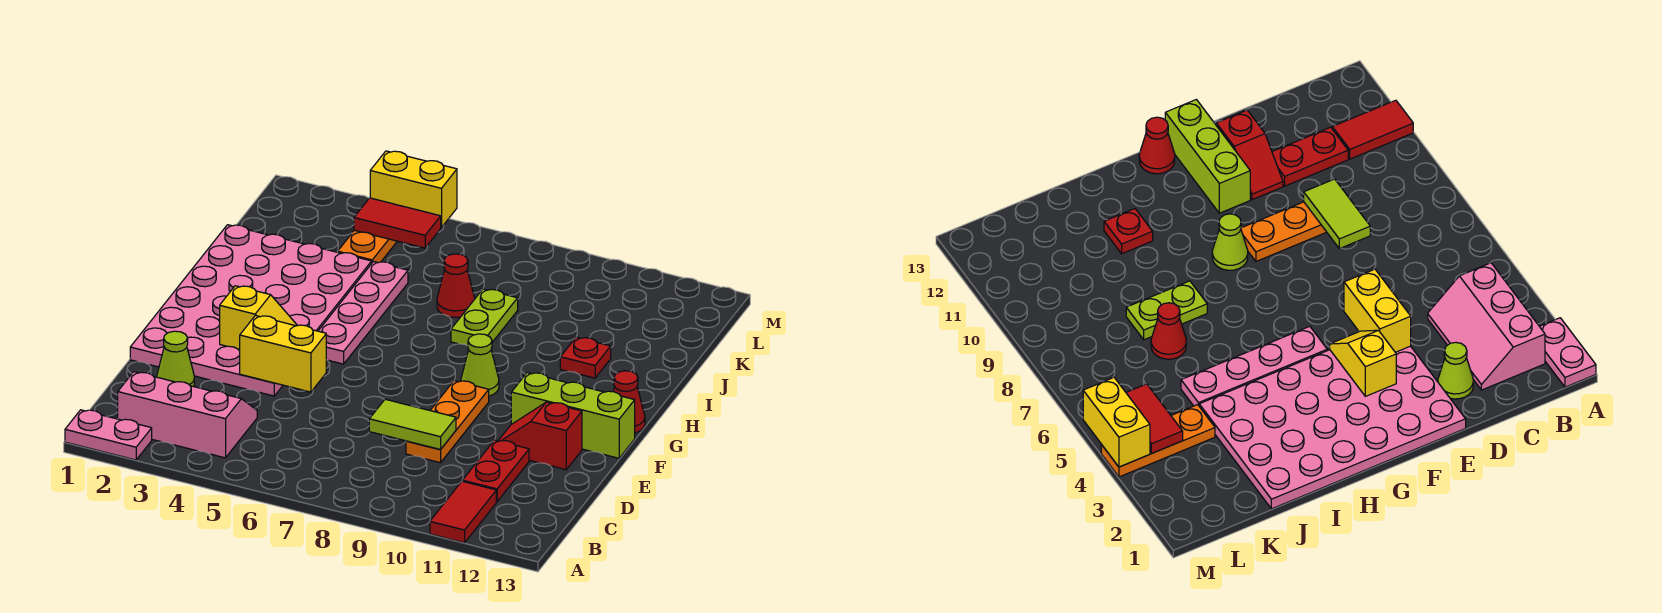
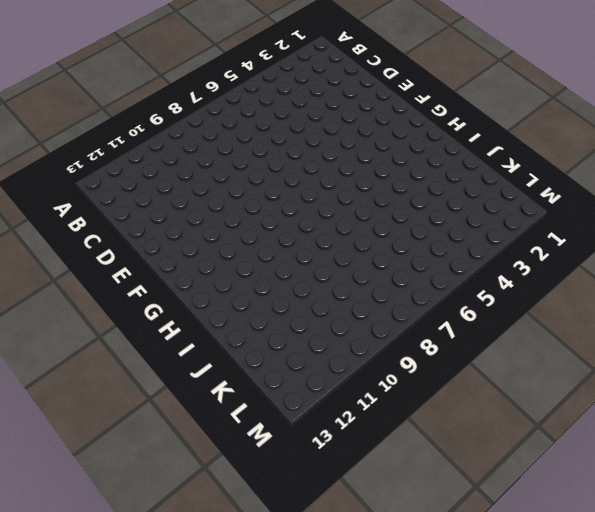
none -> pink 1x2 plate [65,410,152,460]
none -> red 1x2 tile [430,481,496,543]
none -> pink 2x3 slope [118,372,257,458]

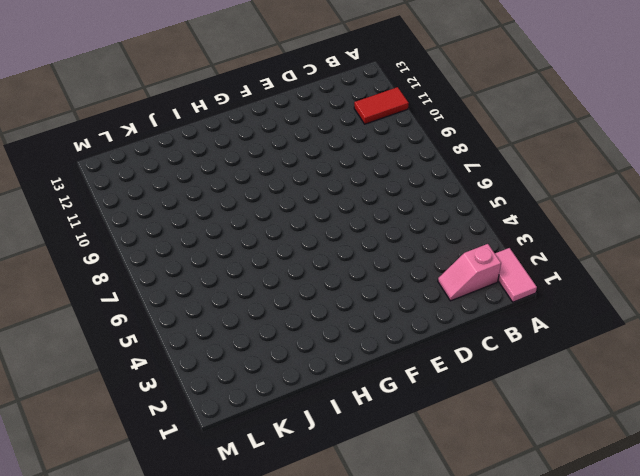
pink 1x2 tile [495,248,537,302] -> pink 1x2 plate [65,410,152,460]
pink 1x2 slope [438,244,501,301] -> pink 2x3 slope [118,372,257,458]
none -> red 1x2 plate [463,440,529,502]
none -> lime 1x1 cone [157,331,194,387]
none -> orange 1x3 plate [406,381,489,463]

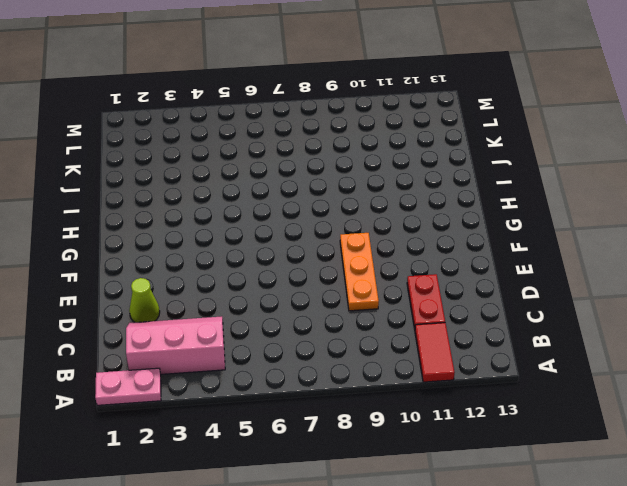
none -> pink 4x6 plate [130,225,372,396]
none -> red 1x2 slope [498,402,582,470]
none -> lime 1x3 brick [511,373,635,458]

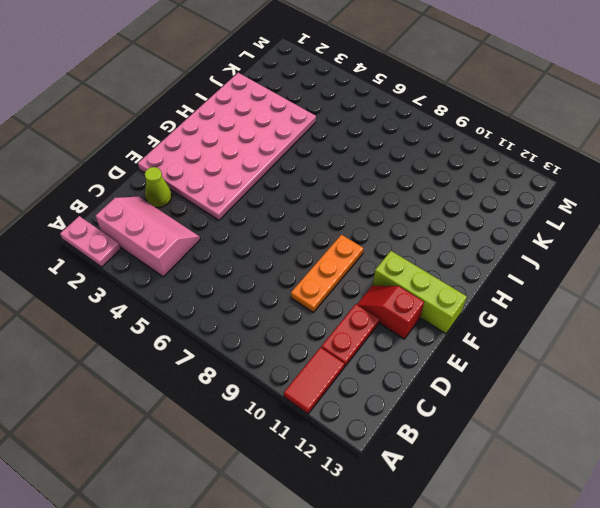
none -> pink 1x4 plate [319,262,408,364]
none -> lime 1x1 cone [461,334,499,396]
none -> red 1x1 cone [613,371,645,433]

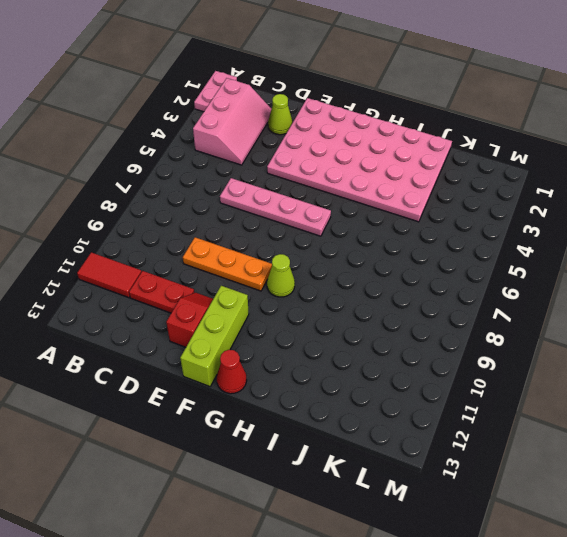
pink 1x4 plate [220,178,331,236] -> pink 1x4 plate moved to [319,262,408,364]
none -> lime 1x2 plate [451,289,518,346]
none -> red 1x1 plate [560,337,611,378]
none -> red 1x1 cone [437,254,475,317]

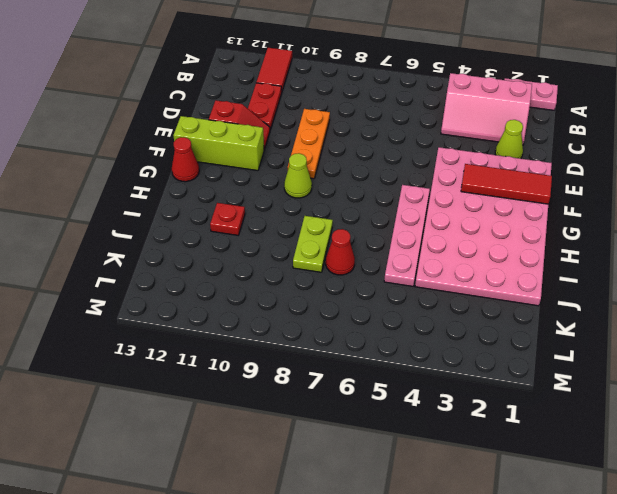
red 1x3 tile [461,164,552,204] -> yellow 1x2 slope [220,286,298,350]
none -> orange 1x3 plate [338,230,397,263]
none -> lime 1x2 tile [369,399,456,449]
none -> yellow 1x2 brick [240,316,326,392]

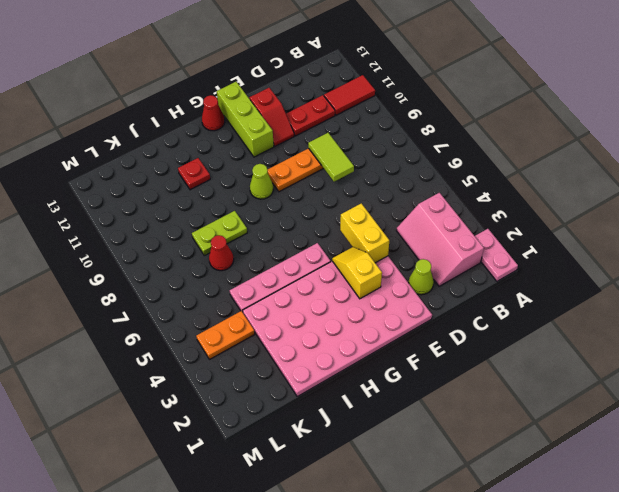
orange 1x2 plate [196,311,255,359] -> orange 1x3 plate [338,230,397,263]
none -> red 1x2 tile [354,198,441,248]
none -> yellow 1x2 brick [370,151,457,228]

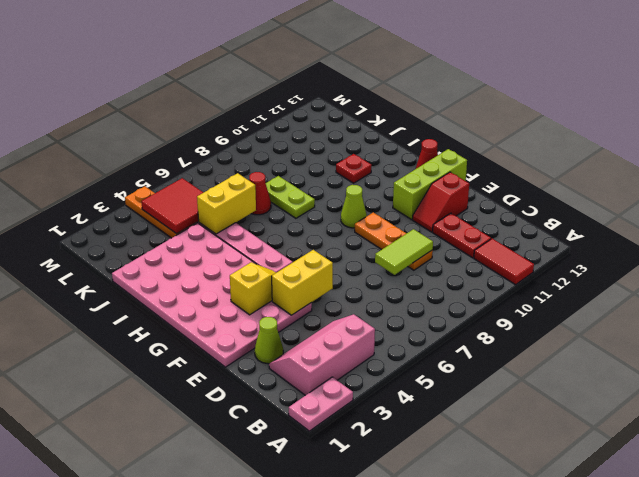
yellow 1x2 brick [197,173,256,234] -> yellow 1x2 brick moved to [370,151,457,228]
red 2x2 tile [141,178,203,234] -> red 1x2 tile [354,198,441,248]

